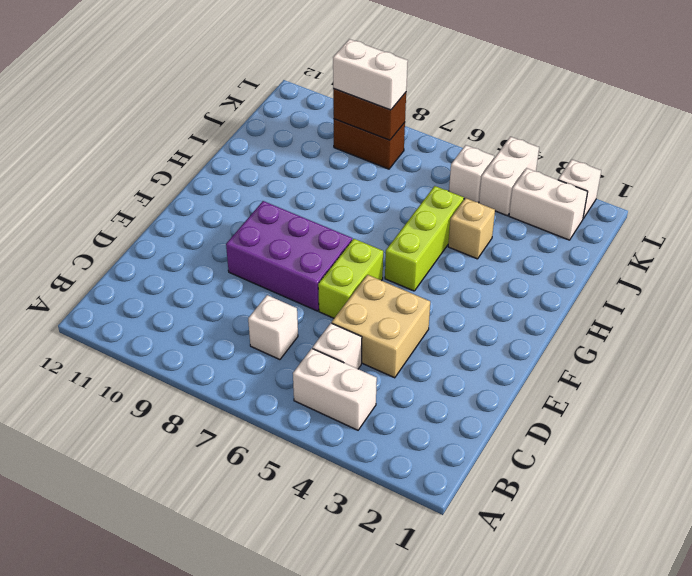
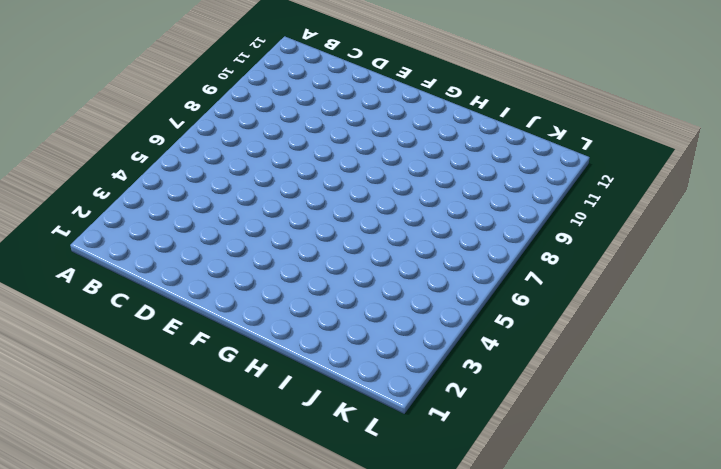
none -> white 1x2 brick [293,348,377,430]
none -> white 1x1 brick [313,323,362,369]
none -> white 1x1 brick [248,295,298,360]

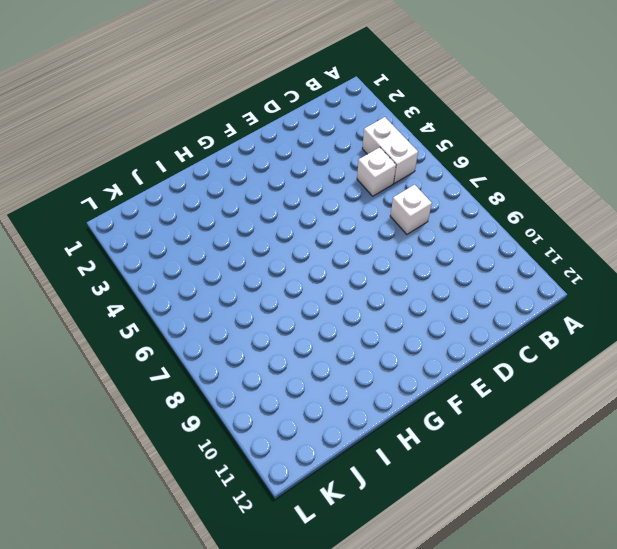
none -> tan 2x2 brick [332,275,430,378]
none -> lime 1x2 brick [318,239,383,318]
none -> purple 2x3 brick [226,201,352,311]

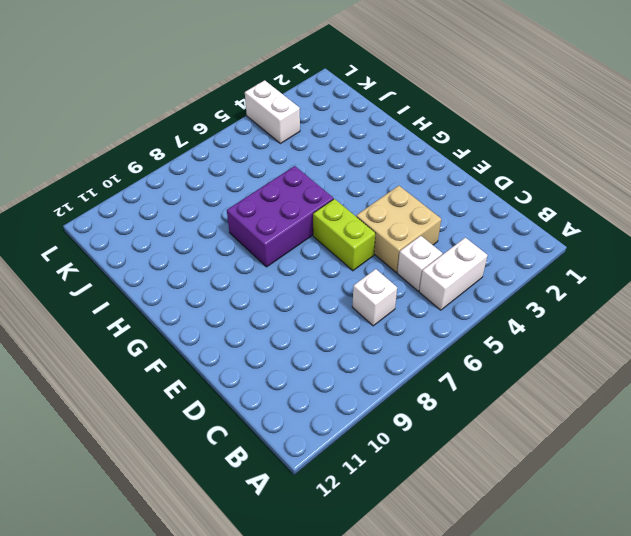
purple 2x3 brick [227,166,334,267] -> purple 2x3 brick moved to [226,201,352,311]
none -> lime 1x3 brick [385,186,464,291]
none -> tan 1x1 brick [448,198,495,259]
none -> white 1x2 brick [509,168,588,240]

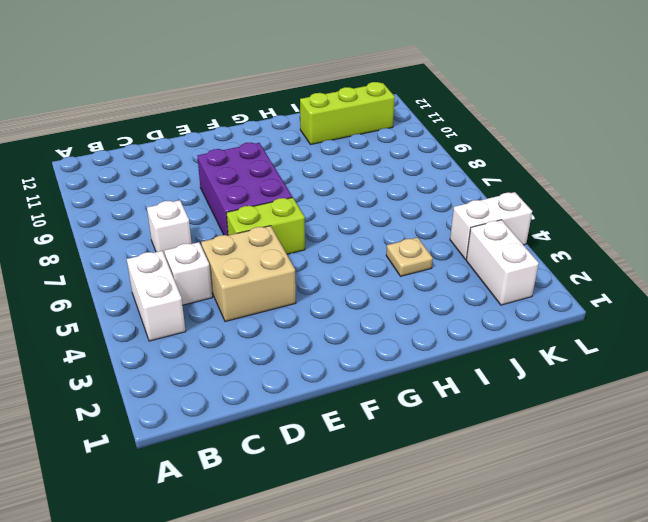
tan 1x1 plate [386,237,433,276] -> tan 1x1 brick [448,198,495,259]
lime 1x3 brick [300,82,395,145] -> lime 1x3 brick moved to [385,186,464,291]
none -> white 1x1 brick [449,145,494,202]
none -> brown 1x2 brick [334,119,405,169]
none -> white 1x1 brick [558,160,601,219]

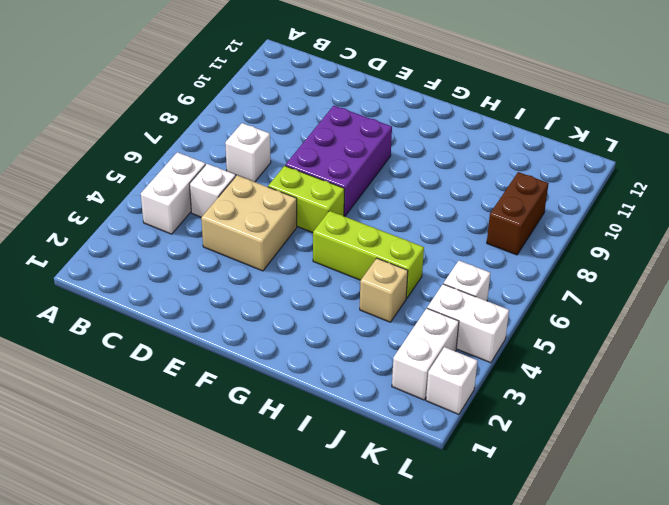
none -> brown 1x2 brick [333,89,406,140]
none -> white 1x2 brick [333,39,408,110]

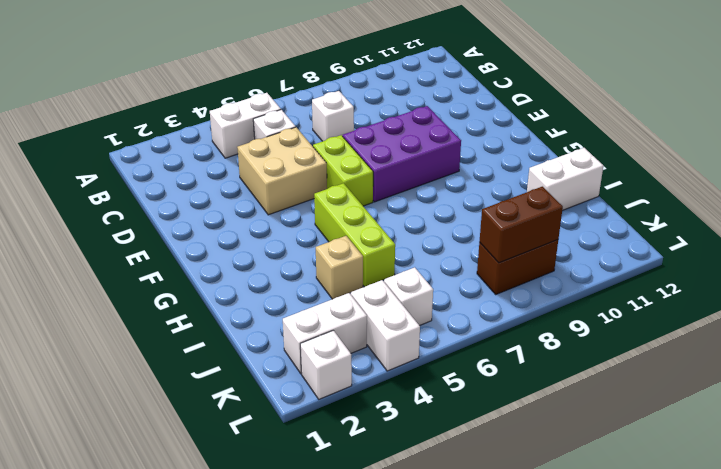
white 1x2 brick [527,148,603,210] -> white 1x2 brick moved to [333,39,408,110]

